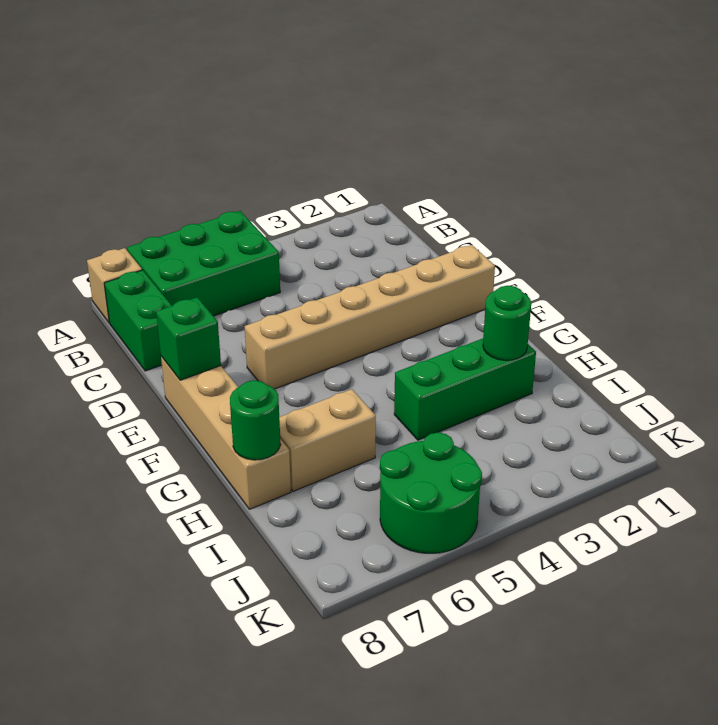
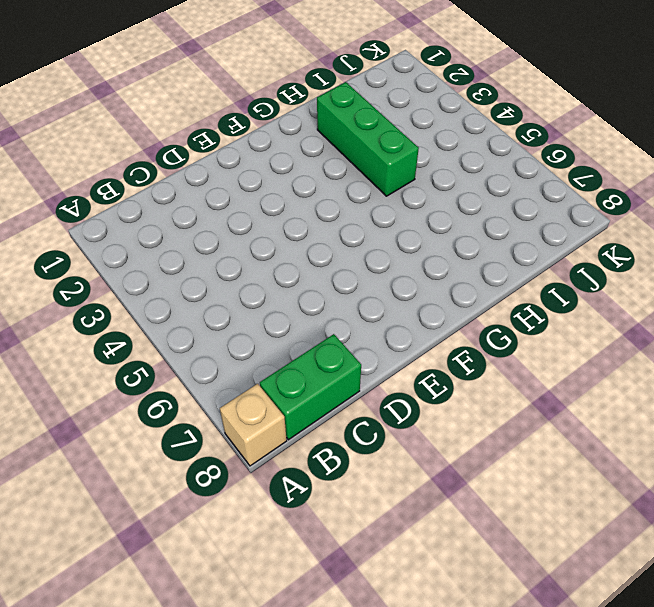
none -> green 2x3 brick [127,211,280,316]
none -> tan 1x6 brick [245,245,495,389]

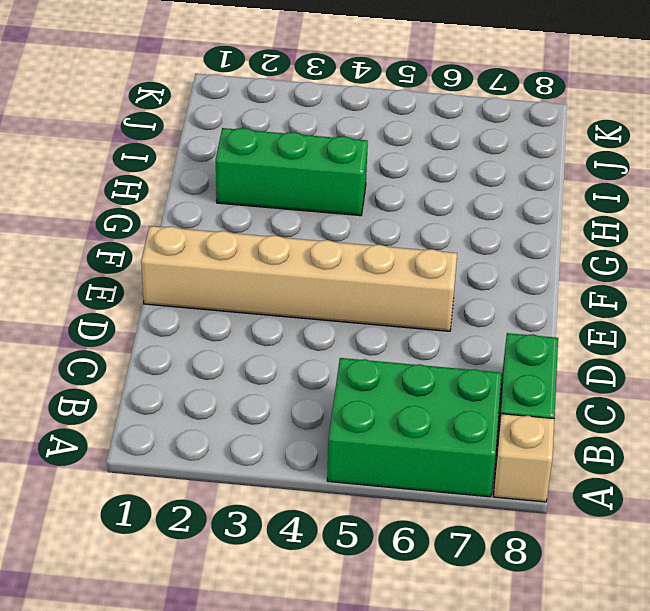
none -> tan 1x4 brick [161,356,291,509]
none -> tan 1x2 brick [279,389,376,491]

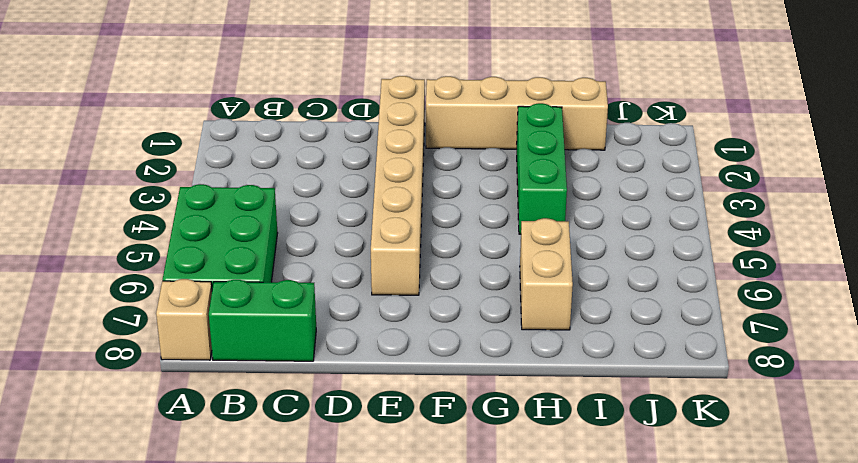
tan 1x4 brick [426,76,608,150] -> tan 1x4 brick moved to [161,356,291,509]
none -> green 2x2 round brick [380,432,482,553]
none -> green 1x1 brick [156,297,221,380]

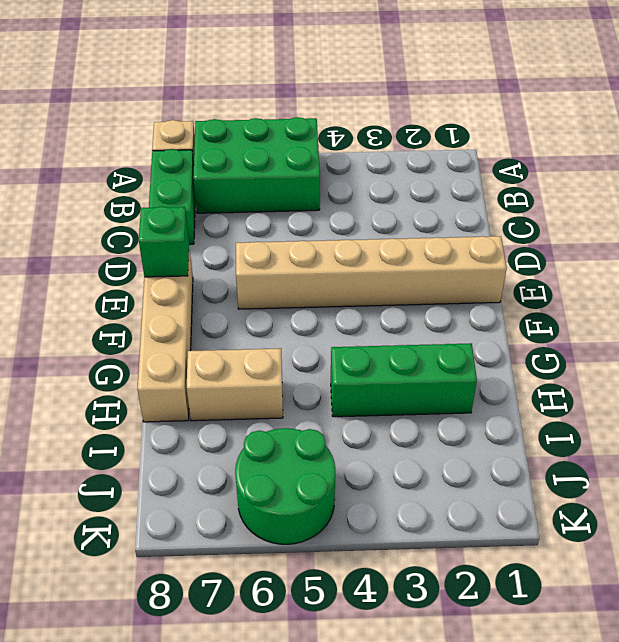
none -> green 1x1 round brick [483,286,531,360]
none -> green 1x1 round brick [230,380,281,460]

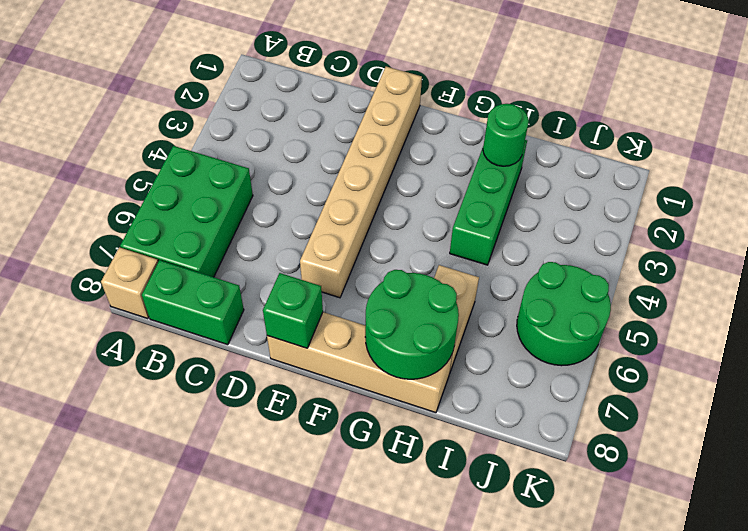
green 2x2 round brick [365,270,459,379] -> green 1x1 round brick [230,380,281,460]

